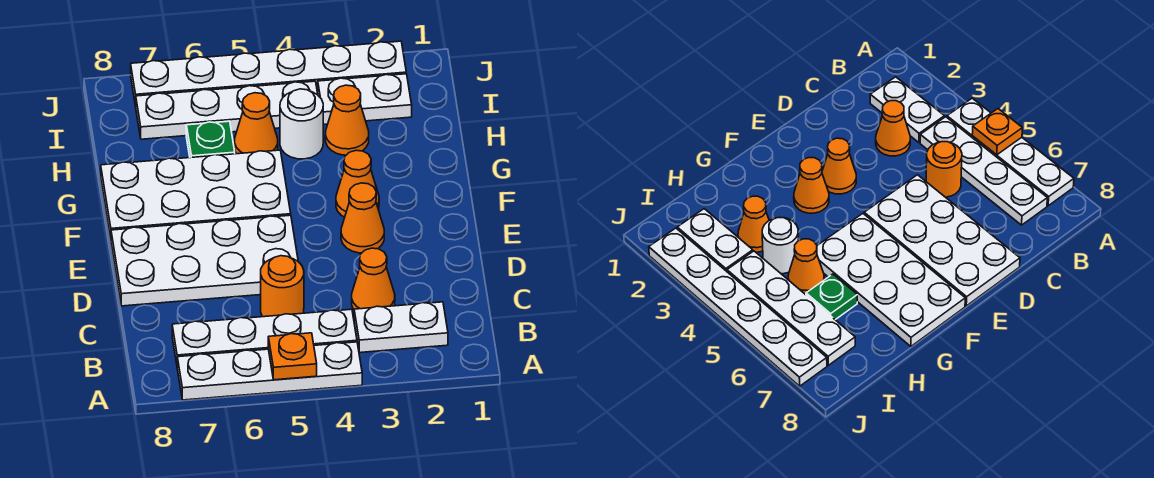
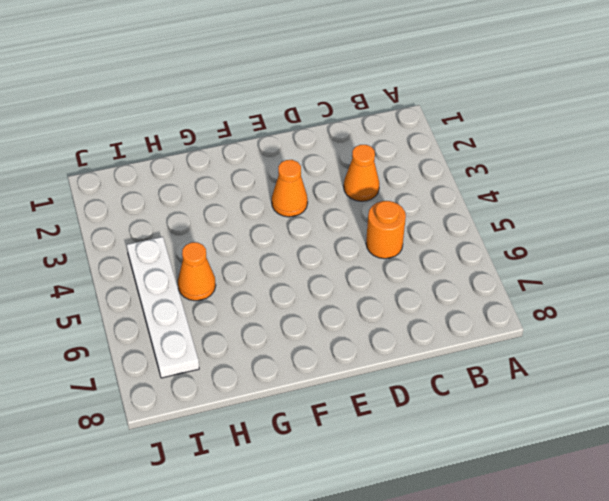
none -> white 1x4 plate [177,342,362,400]
none -> white 1x2 plate [354,302,448,353]
none -> white 1x4 plate [172,309,357,363]

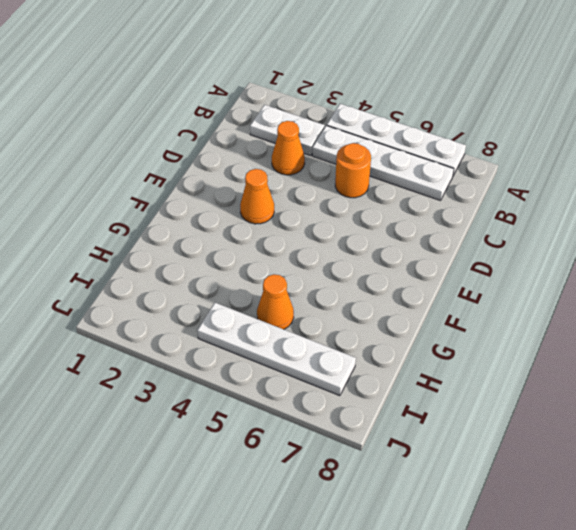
none -> white 2x4 plate [111,215,298,306]
none -> orange 1x1 cone [336,150,379,217]
none -> white 2x4 plate [101,150,291,239]

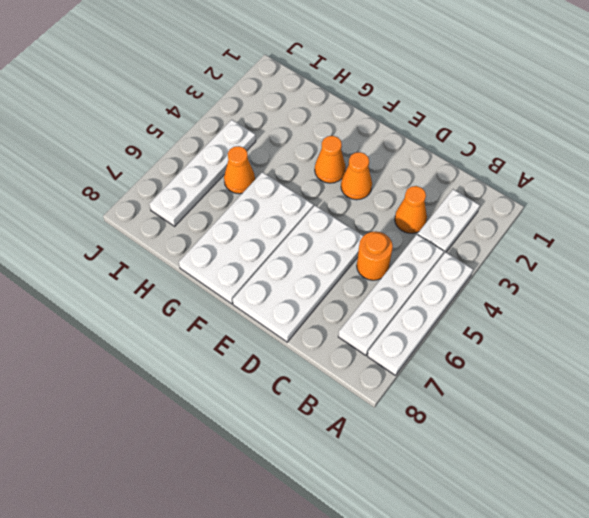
none -> orange 1x1 cone [325,85,369,155]
none -> white 1x1 round brick [280,89,323,159]
none -> green 1x1 plate [186,121,235,158]

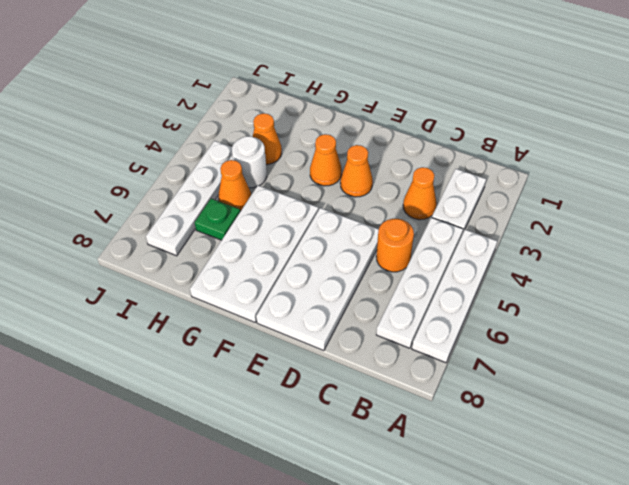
none -> white 1x2 plate [318,74,412,124]
none -> white 1x6 plate [131,41,406,106]
none -> orange 1x1 plate [268,333,317,380]

